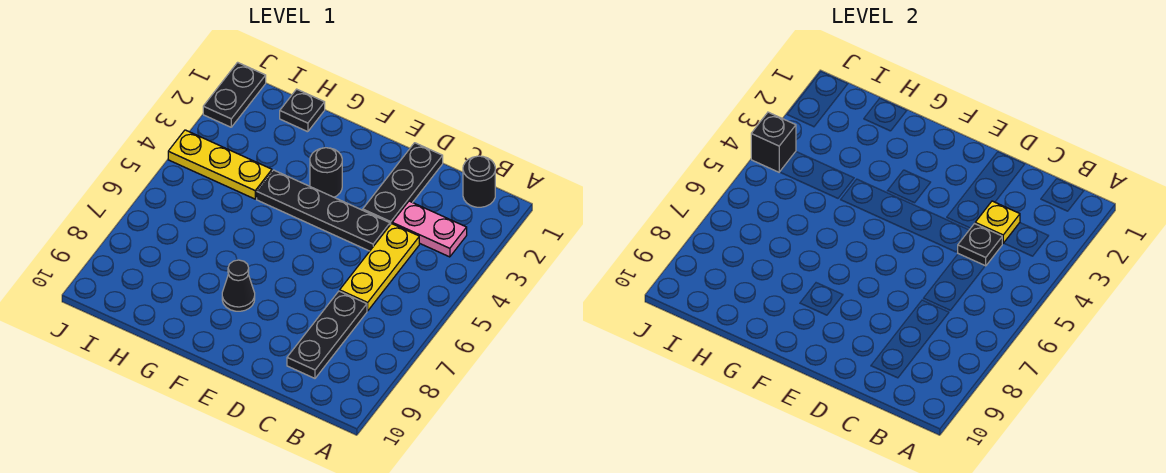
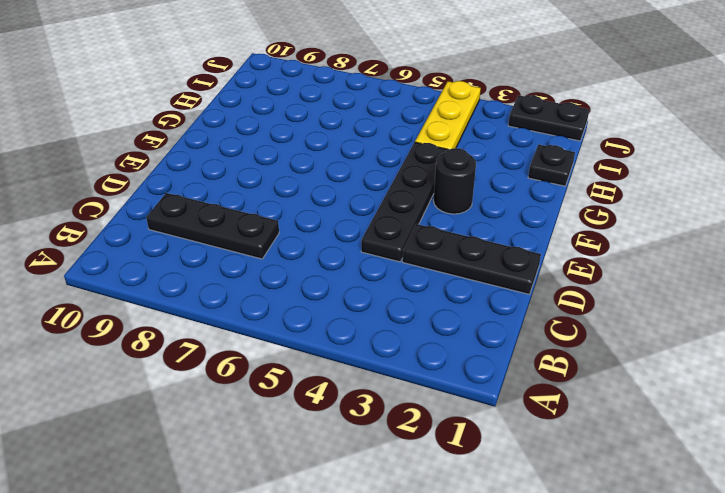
none -> black 1x1 round brick [463,156,495,207]
none -> pink 1x2 plate [392,201,467,257]
none -> yellow 1x3 plate [340,224,419,311]

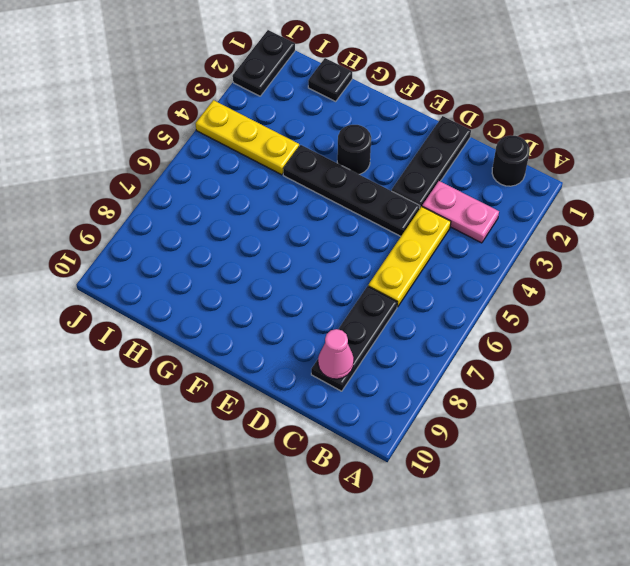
pink 1x1 cone [318,329,354,379] -> none
none -> black 1x1 cone [222,260,255,311]
none -> yellow 1x1 plate [975,201,1020,243]
none -> black 1x1 plate [957,224,1002,266]

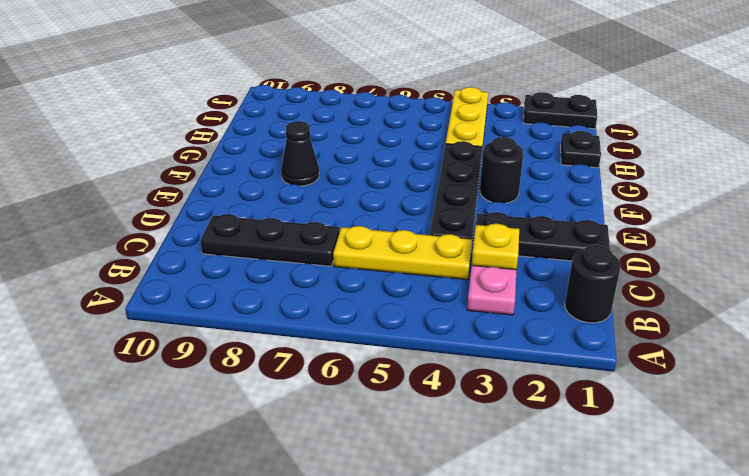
none -> black 1x1 plate [957,224,1002,266]
none -> black 1x1 brick [751,112,796,172]

